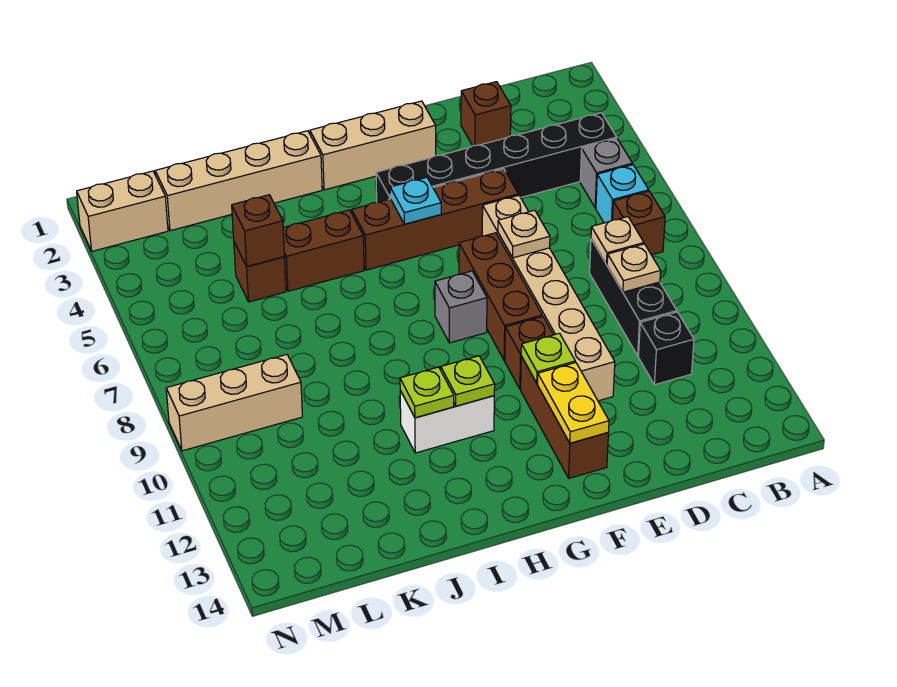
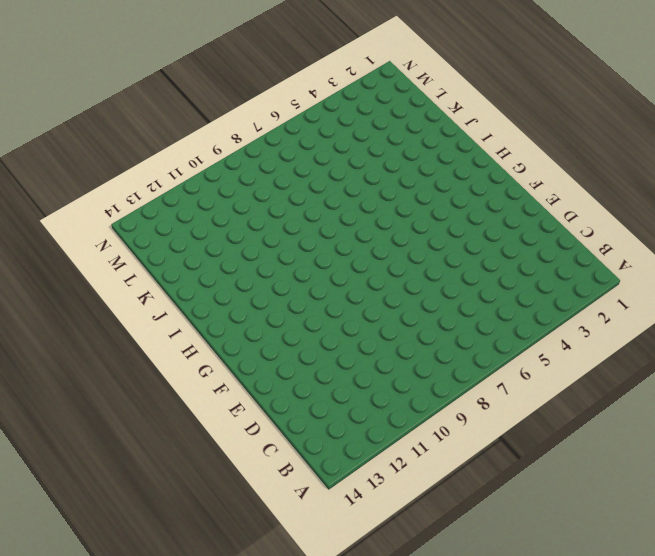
none -> black 1x6 brick [376,113,617,202]
none -> grey 1x1 brick [580,139,633,208]
none -> cyan 1x1 brick [596,165,649,223]

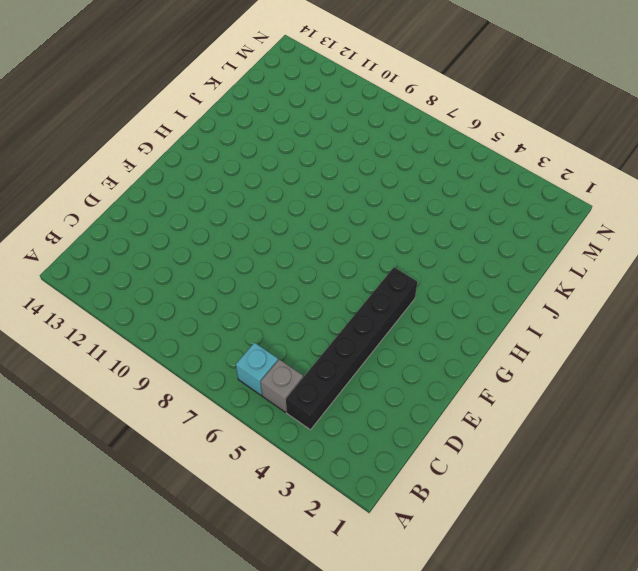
none -> brown 1x1 brick [612,191,665,255]
none -> black 1x3 brick [590,239,677,356]
none -> black 1x1 brick [638,312,694,385]

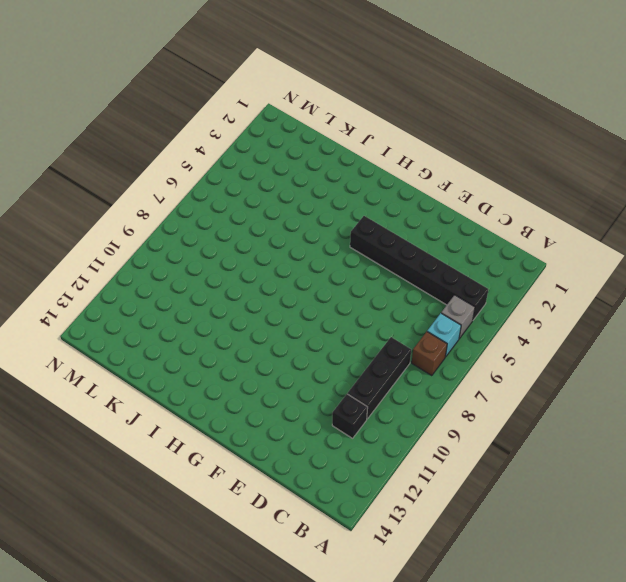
none -> brown 1x1 brick [461,82,511,146]
none -> brown 1x4 brick [352,169,518,270]
none -> tan 1x6 brick [482,195,615,401]

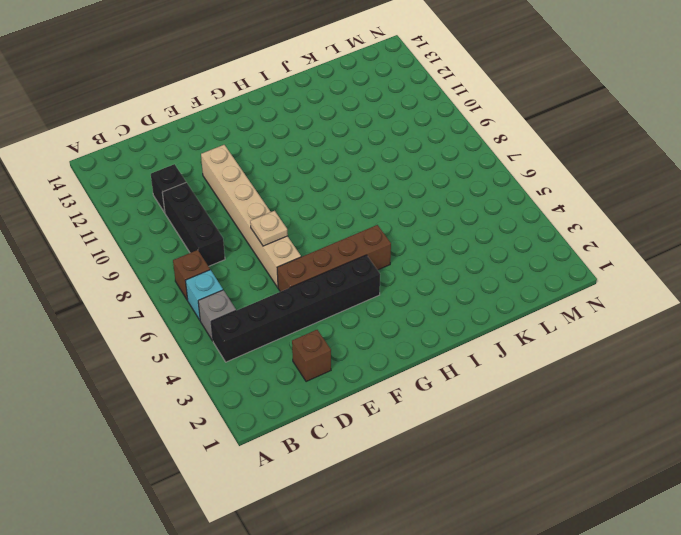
none -> tan 1x3 brick [310,101,436,190]
none -> brown 1x3 brick [459,233,542,360]
none -> brown 1x1 brick [505,316,553,389]

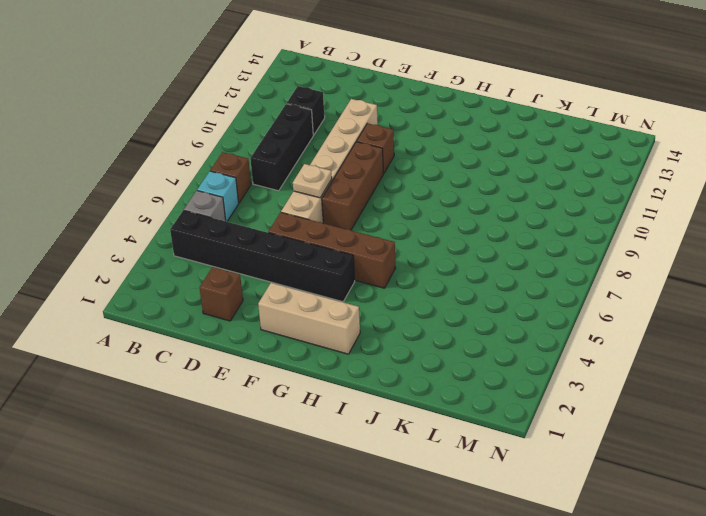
none -> brown 1x3 brick [521,356,608,478]
none -> grey 1x1 brick [435,271,487,343]
none -> white 1x2 brick [400,391,494,453]

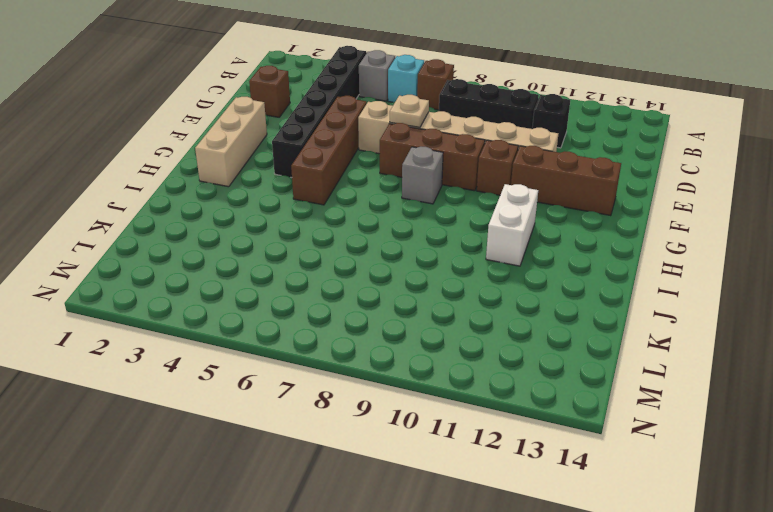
none -> tan 1x4 brick [155,131,322,231]
none -> brown 1x2 brick [283,210,364,291]
none -> brown 1x1 brick [234,242,286,302]

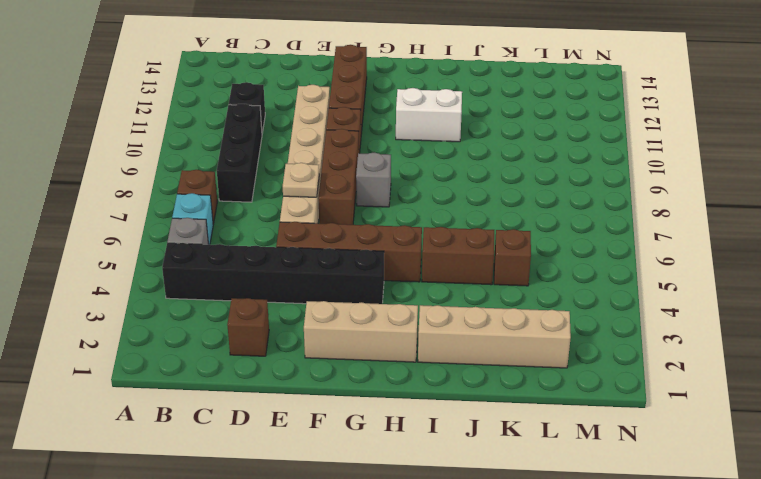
none -> tan 1x3 brick [166,355,302,451]
none -> tan 1x2 brick [77,171,168,251]
none -> tan 1x1 plate [591,217,644,264]

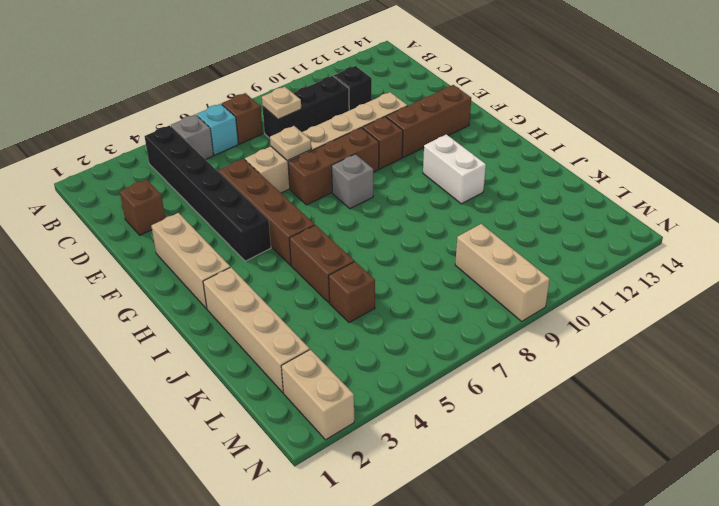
none -> tan 1x1 plate [607,244,661,292]
none -> lime 1x1 plate [521,333,575,383]
none -> yellow 1x2 plate [538,363,609,443]

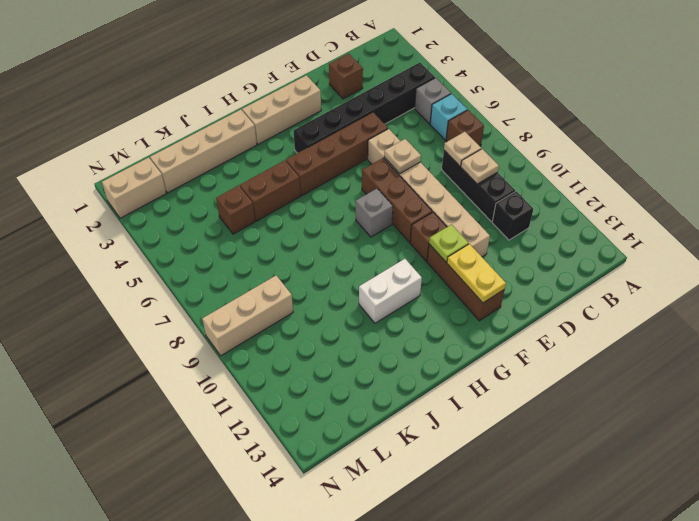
none -> cyan 1x1 plate [390,177,441,224]
none -> lime 1x1 plate [441,356,495,406]
none -> lime 1x1 plate [400,367,454,418]

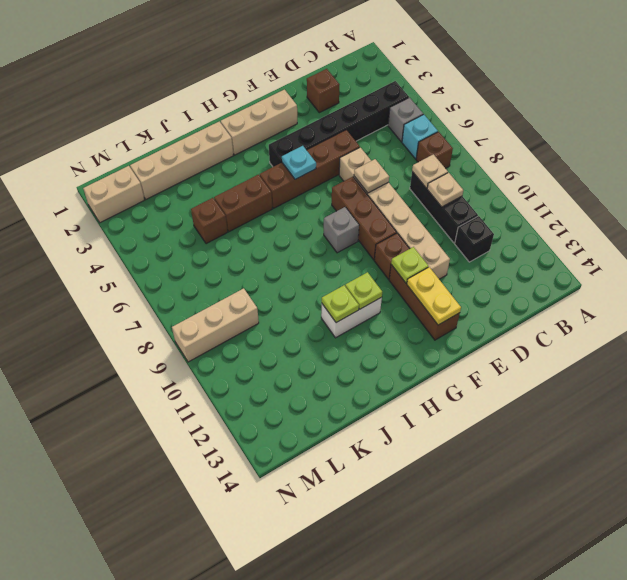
none -> brown 1x1 brick [232,195,284,267]

